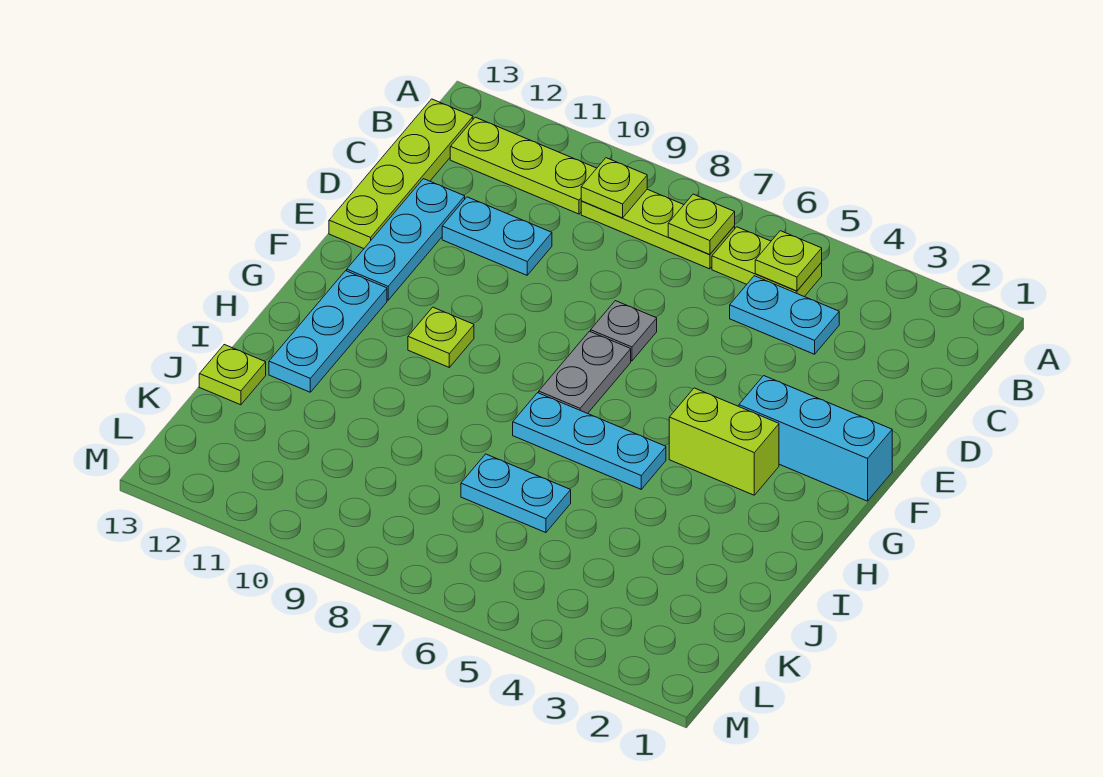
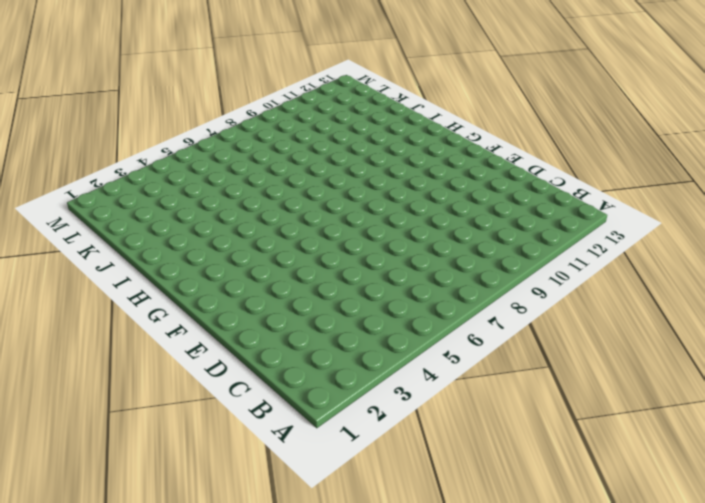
none -> lime 1x2 plate [712,227,822,297]
none -> lime 1x3 plate [581,189,735,269]
none -> lime 1x3 plate [450,117,597,214]

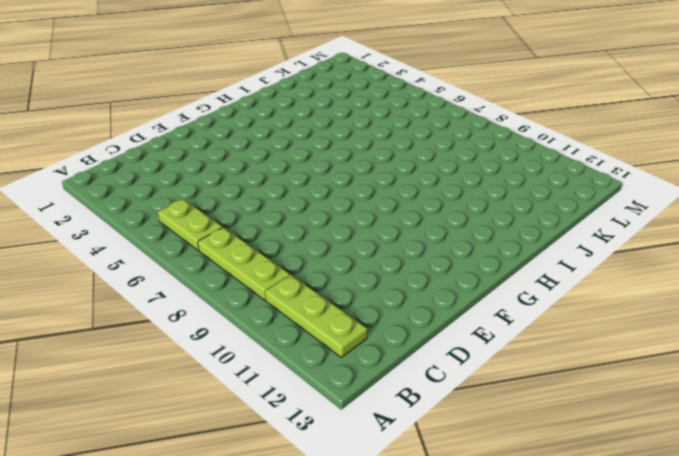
none -> lime 1x4 plate [329,99,473,249]
none -> cyan 1x2 plate [730,276,839,354]
none -> cyan 1x2 plate [442,197,552,275]

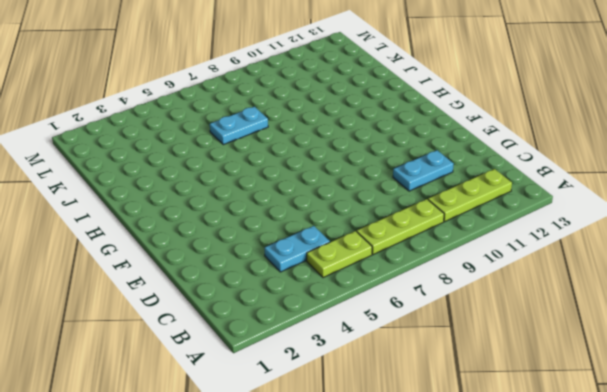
none -> lime 1x4 plate [329,99,473,249]
none -> cyan 1x3 plate [347,179,465,300]
none -> grey 1x1 plate [591,301,657,361]

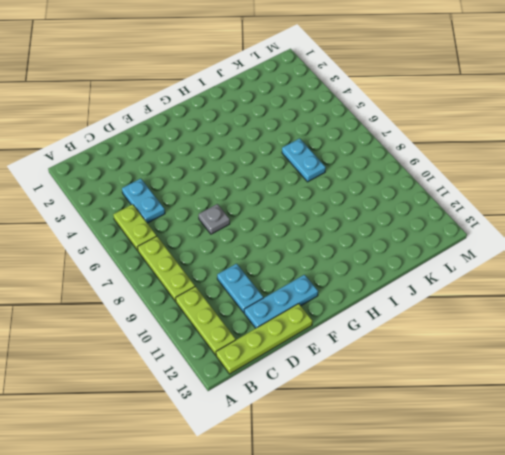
none -> cyan 1x3 brick [739,376,892,501]
none -> grey 1x2 plate [539,331,631,414]
none -> lime 1x2 brick [669,388,779,495]

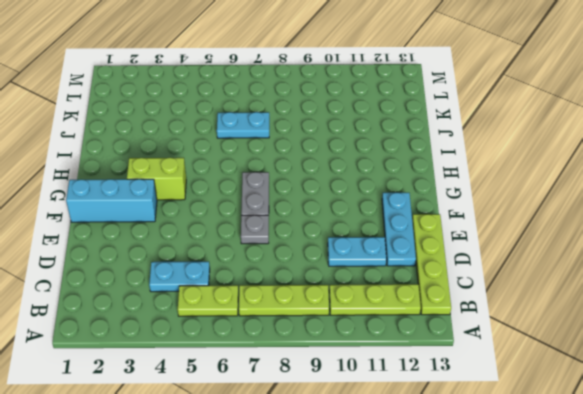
none -> lime 1x1 plate [408,307,474,367]
none -> cyan 1x3 plate [269,271,387,392]
none -> cyan 1x3 plate [513,393,666,489]

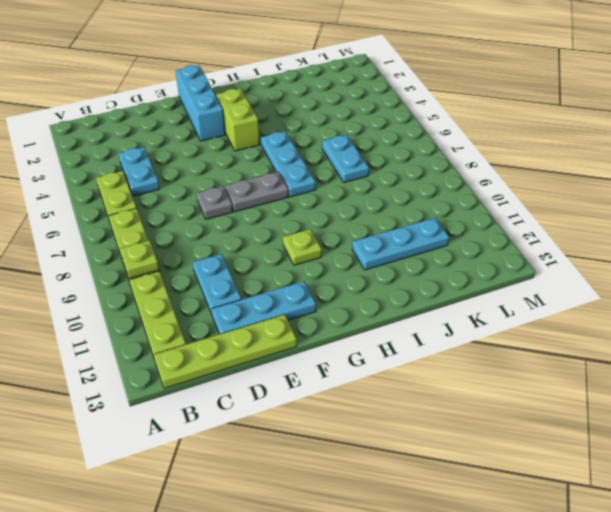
cyan 1x3 plate [352,218,449,270] -> cyan 1x3 plate moved to [269,271,387,392]
none -> lime 1x1 plate [199,345,266,405]
none -> lime 1x1 plate [755,231,822,291]
none -> lime 1x1 plate [668,194,735,254]

